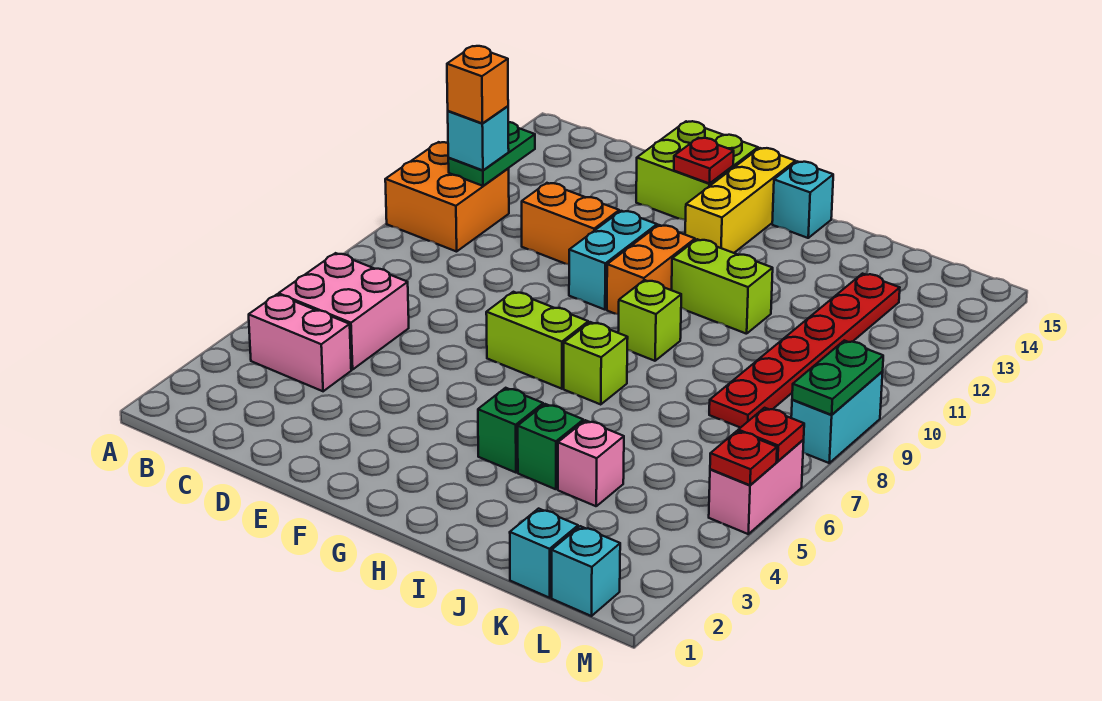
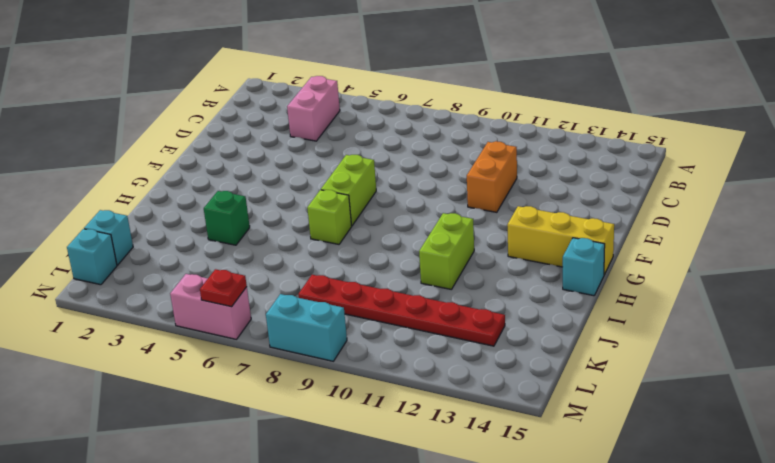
none -> orange 2x2 brick [385,142,509,252]
none -> pink 2x2 brick [279,253,409,370]
none -> lime 2x2 brick [636,121,758,220]

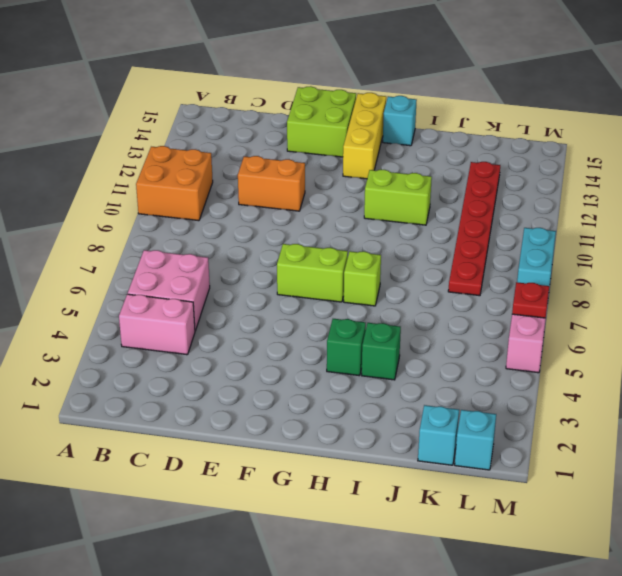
none -> cyan 1x2 brick [569,211,657,310]
none -> orange 1x2 brick [607,225,695,314]
none -> lime 1x1 brick [618,280,681,361]

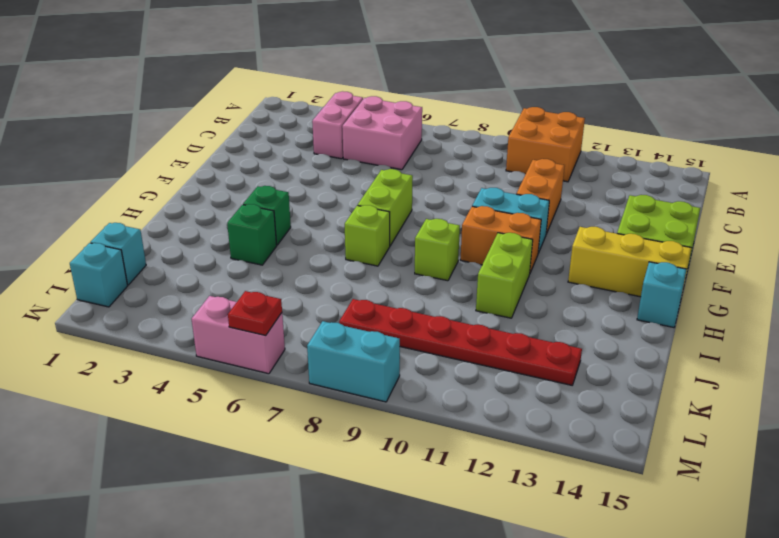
none -> pink 1x1 brick [558,420,624,506]
none -> green 1x2 plate [448,122,535,186]
none -> red 1x1 plate [674,138,734,183]

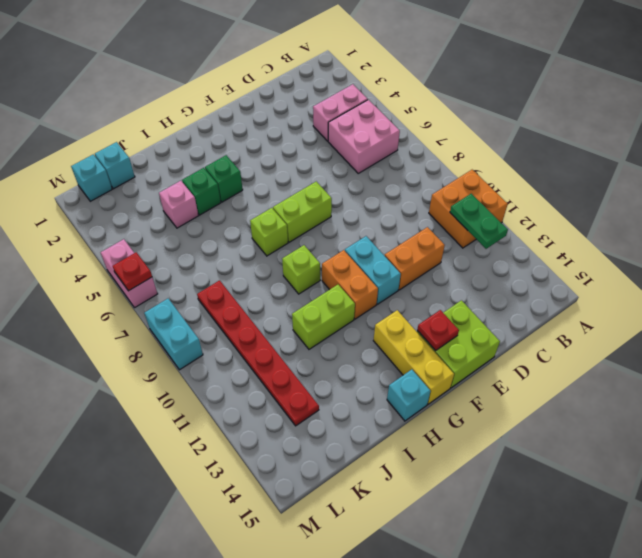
none -> red 1x1 plate [710,431,777,485]
none -> green 1x2 plate [792,341,883,415]
none -> cyan 1x1 brick [448,106,509,170]

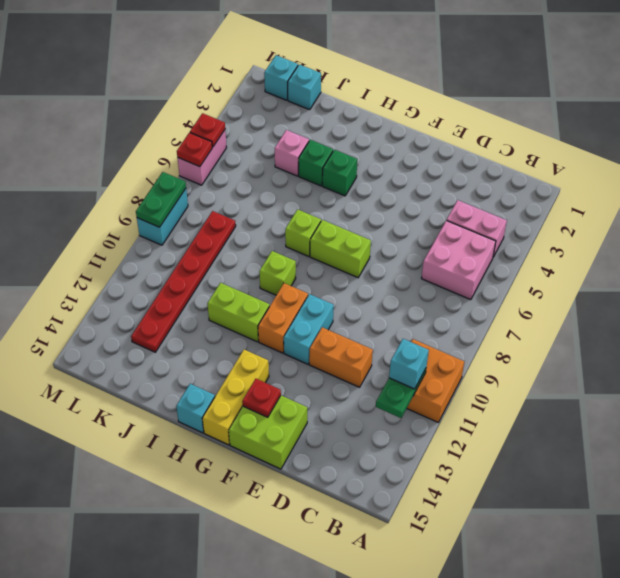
none -> orange 1x1 brick [447,46,508,124]

